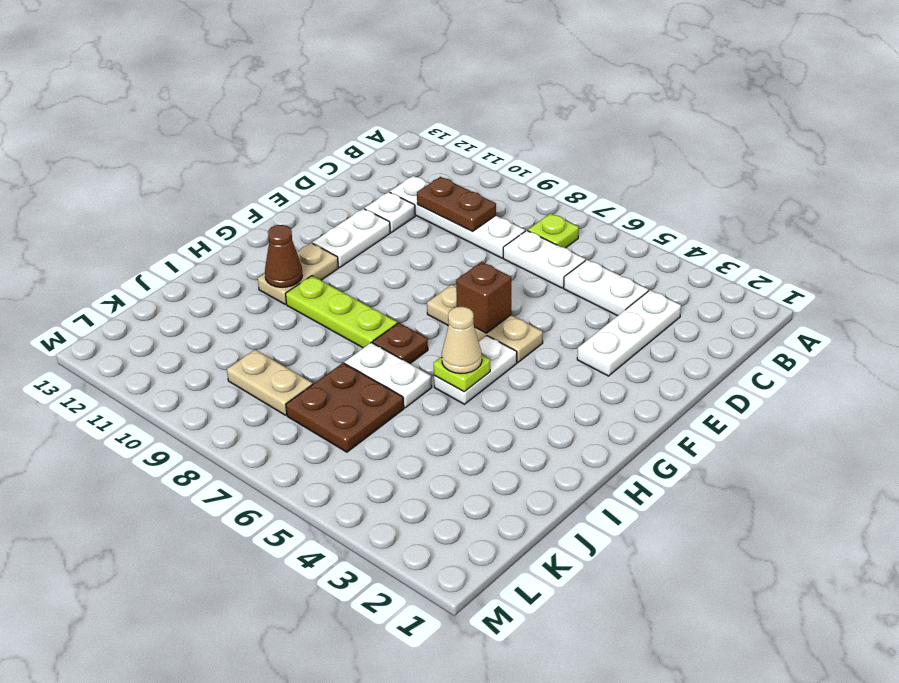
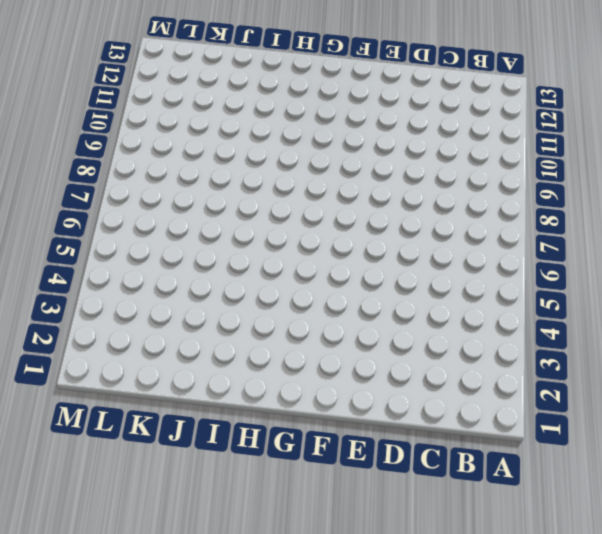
none -> lime 1x1 plate [528,213,579,248]
none -> white 1x3 plate [577,290,681,376]
none -> white 1x2 plate [564,260,648,316]

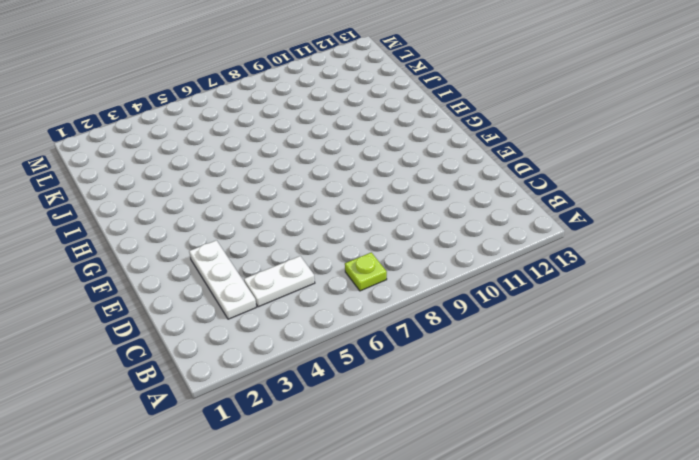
none -> white 1x2 plate [503,230,586,288]
none -> white 1x4 plate [390,176,525,258]
none -> white 1x1 plate [365,192,415,232]

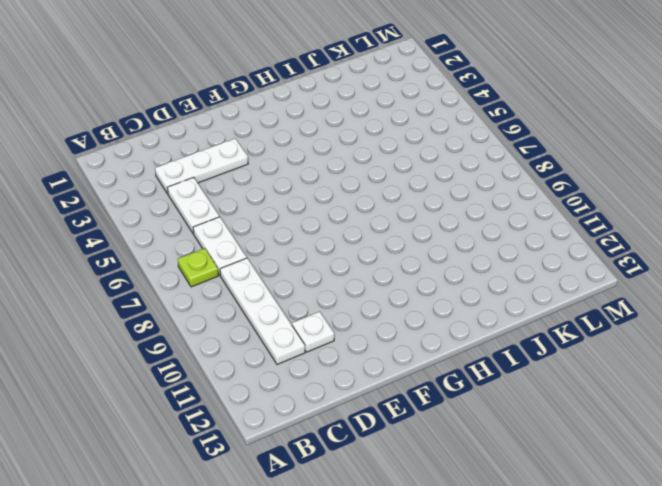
none -> white 1x2 plate [312,209,390,268]
none -> tan 1x3 plate [427,285,543,362]
none -> white 1x2 plate [434,336,517,404]

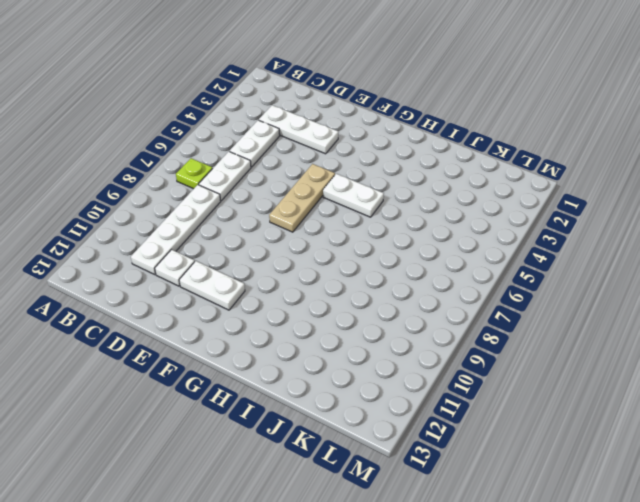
none -> tan 1x2 plate [258,243,338,304]
none -> brown 1x1 plate [373,323,428,364]
none -> lime 1x3 plate [286,276,397,348]

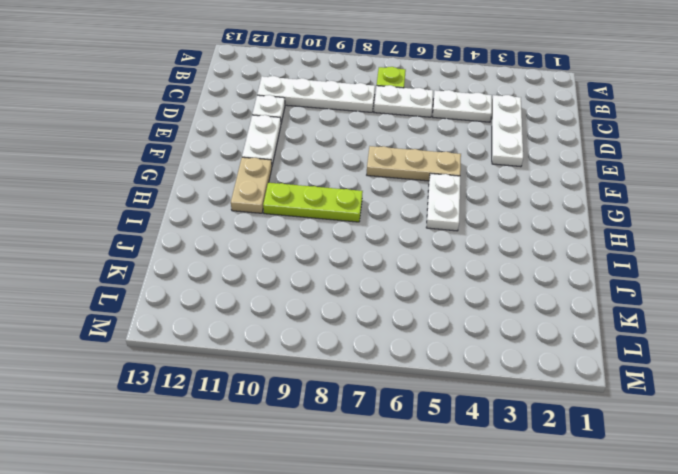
none -> brown 1x1 plate [373,323,428,364]
none -> white 1x2 plate [344,343,432,408]
none -> brown 2x2 plate [286,363,404,452]

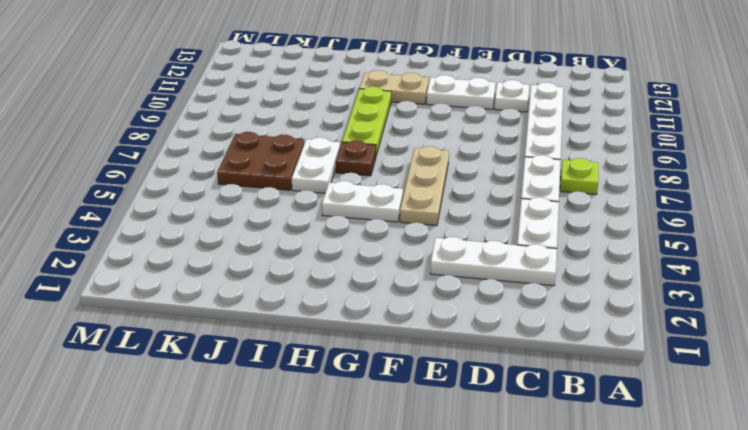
none -> tan 1x2 plate [227,350,313,415]
none -> brown 1x2 plate [417,177,496,231]
none -> brown 1x1 brick [456,262,511,333]

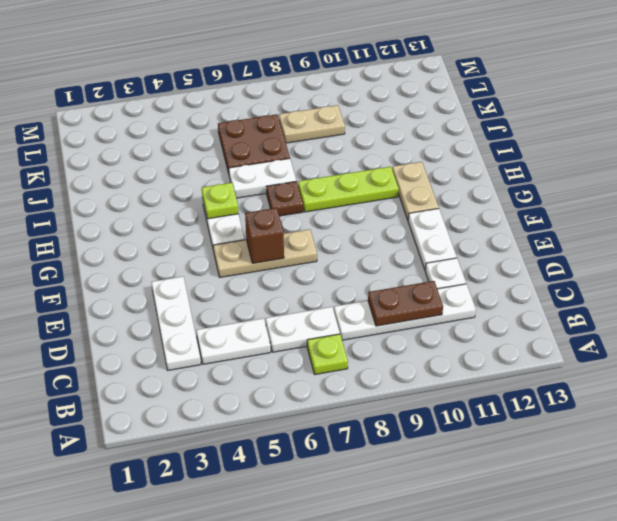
none -> brown 1x1 cone [265,225,302,287]
none -> tan 1x1 cone [442,307,482,374]

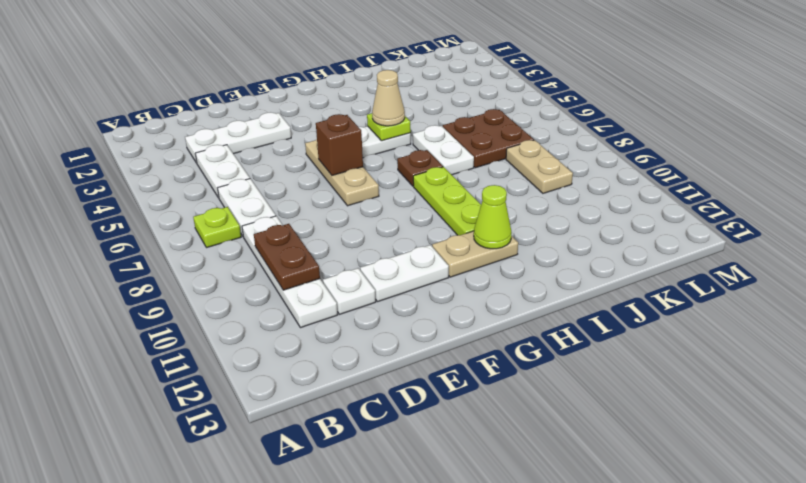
lime 1x1 cone [474,185,512,249] -> brown 1x1 cone [265,225,302,287]

